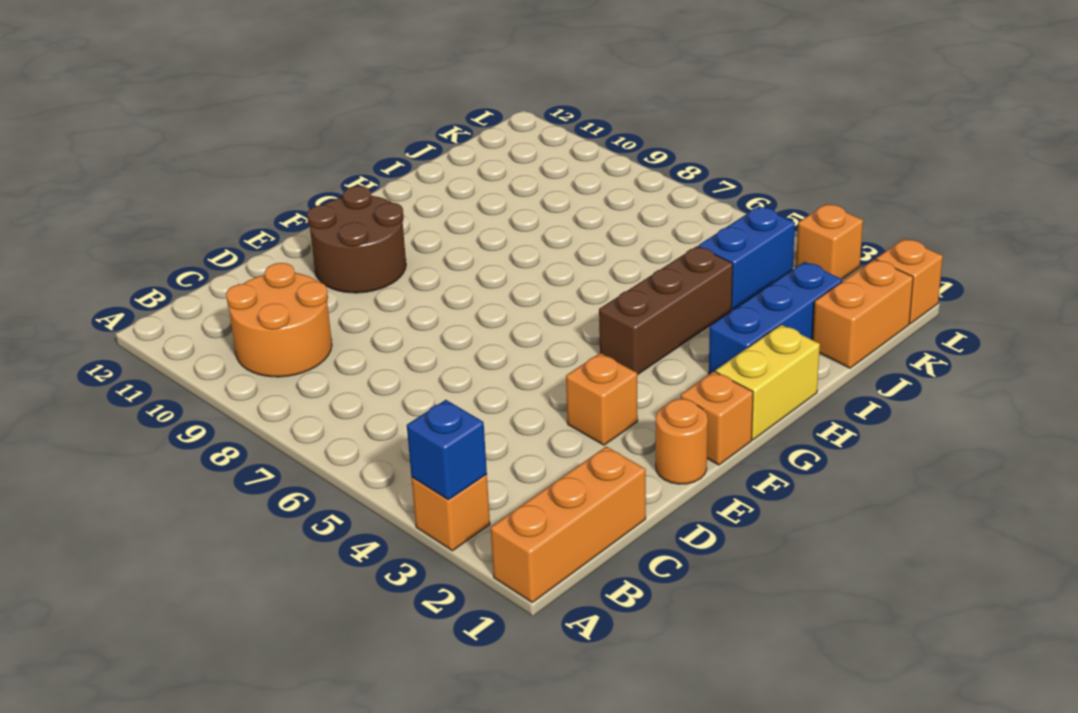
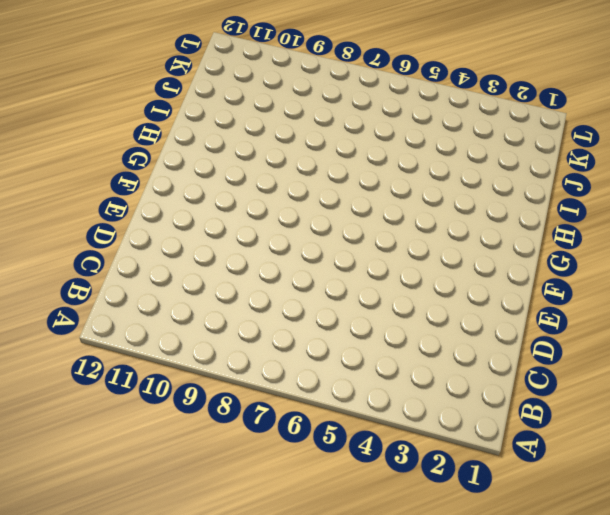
none -> orange 1x3 brick [491,446,646,603]
none -> orange 1x1 brick [412,474,490,551]
none -> orange 2x2 round brick [226,263,332,377]

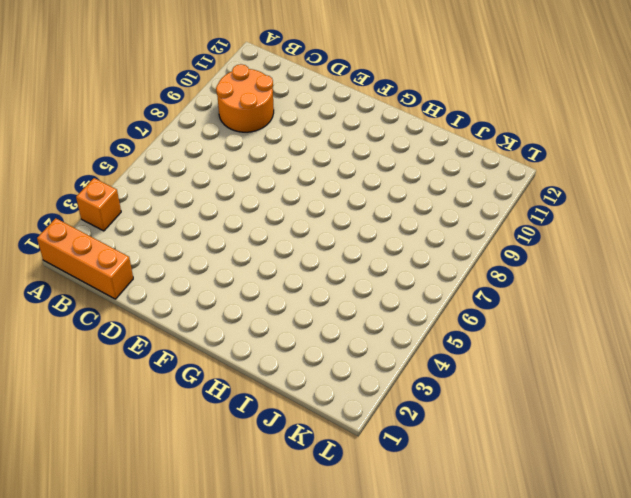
none -> orange 1x1 round brick [656,399,708,484]
none -> orange 1x1 brick [566,353,638,445]
none -> brown 2x2 round brick [307,186,406,293]

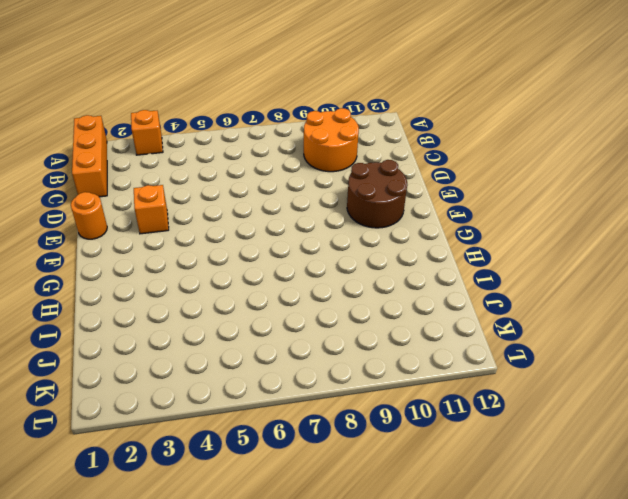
none -> orange 1x1 brick [681,371,753,465]
none -> yellow 1x2 brick [716,325,820,440]
none -> brown 1x3 brick [599,246,733,375]

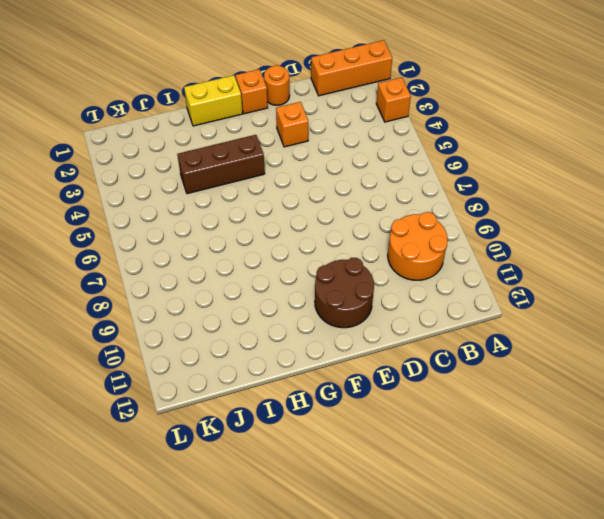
none -> blue 1x3 brick [709,262,842,374]
none -> orange 1x2 brick [812,259,913,368]
none -> blue 1x2 brick [699,206,795,310]

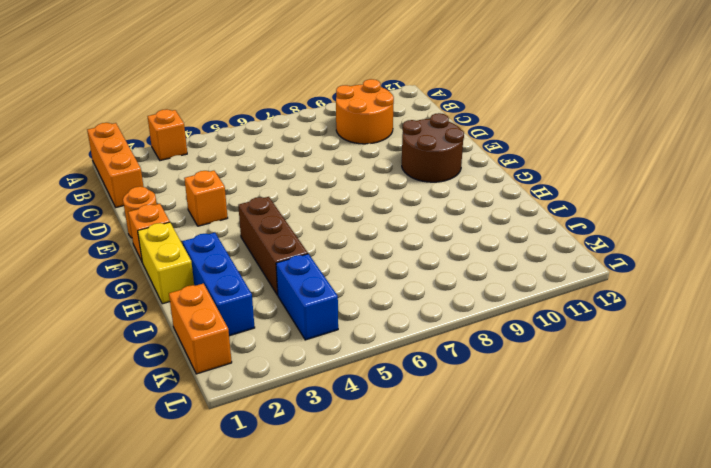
none -> orange 1x1 brick [876,239,943,324]
none -> orange 1x1 brick [796,204,863,279]
none -> blue 1x1 brick [407,400,487,500]

